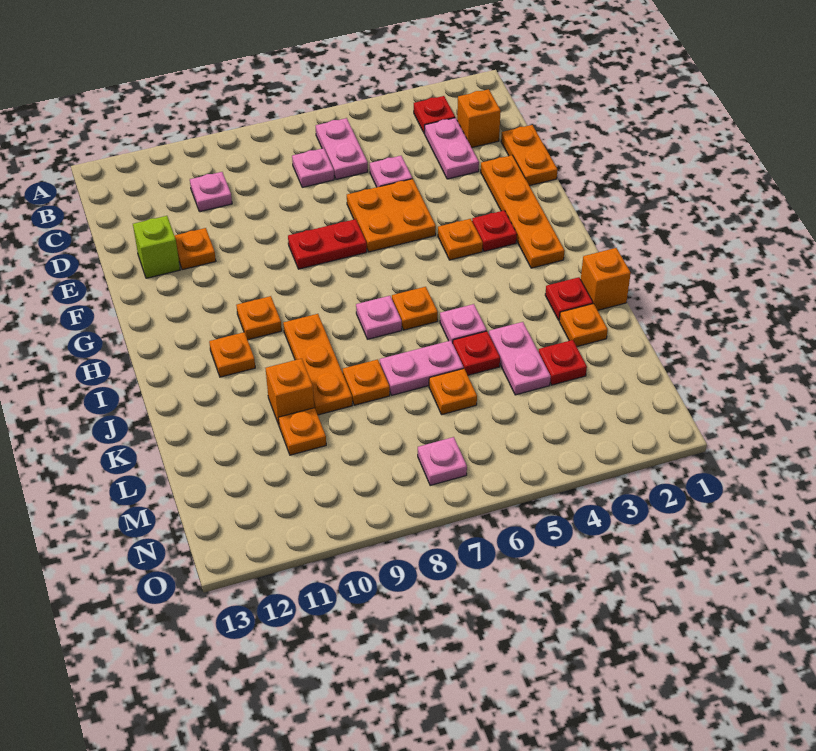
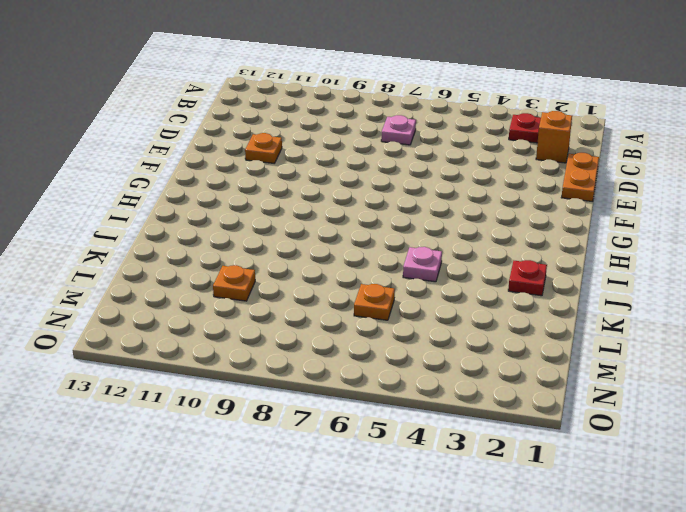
none -> pink 1x2 plate [316,118,368,179]
none -> pink 1x2 plate [425,118,479,179]
none -> pink 1x1 plate [190,172,232,212]
none -> pink 1x1 plate [370,156,412,187]

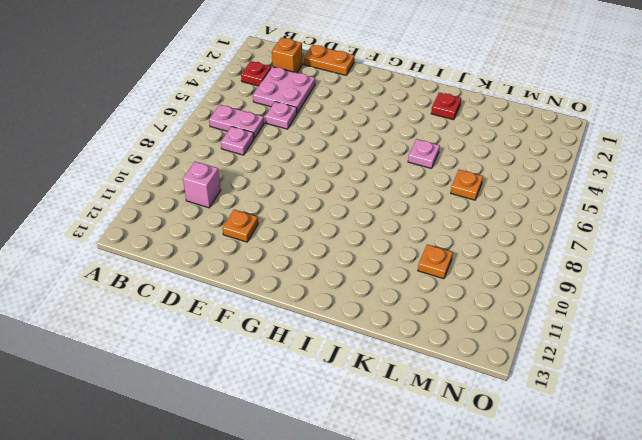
pink 2x2 plate [253,67,315,113] -> pink 1x2 plate [425,118,479,179]
pink 1x1 brick [183,162,221,208] -> pink 1x1 plate [190,172,232,212]
none -> orange 1x4 plate [481,155,565,268]
none -> orange 2x2 plate [347,179,436,252]
none -> lime 1x1 brick [133,216,180,278]
none -> red 1x2 plate [288,219,367,269]

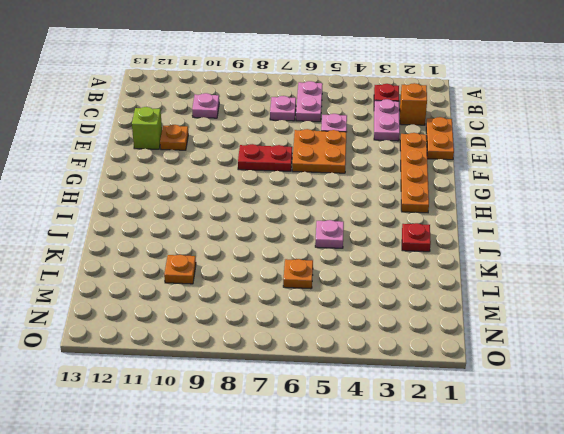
none -> red 1x1 plate [472,210,517,251]
none -> orange 1x1 plate [438,219,483,260]
none -> orange 1x1 plate [236,296,282,340]
none -> orange 1x1 plate [392,287,438,330]

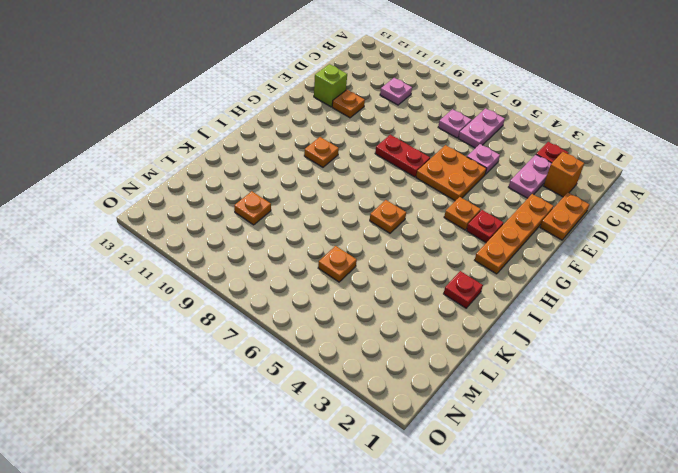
none -> pink 1x1 plate [356,296,402,339]
none -> orange 1x3 plate [283,314,352,415]
none -> orange 1x1 plate [209,332,255,377]
none -> orange 1x1 brick [581,248,631,310]

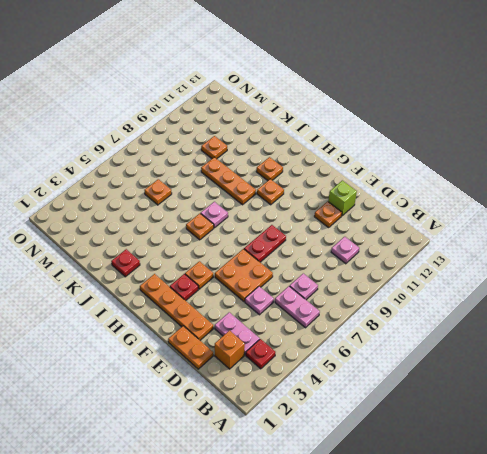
none -> orange 1x1 brick [581,248,631,310]
none -> pink 1x1 plate [440,304,487,343]
none -> orange 1x1 plate [559,304,608,347]
none -> pink 1x2 plate [489,322,551,395]

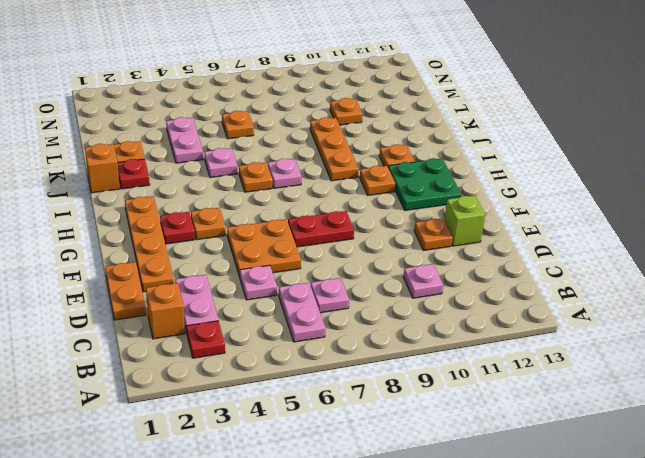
green 2x2 plate [388,158,461,210] -> none
none -> red 1x1 plate [453,331,500,375]
none -> pink 1x2 plate [380,341,464,395]
none -> orange 1x1 plate [343,359,390,405]
none -> orange 1x1 brick [266,359,314,425]

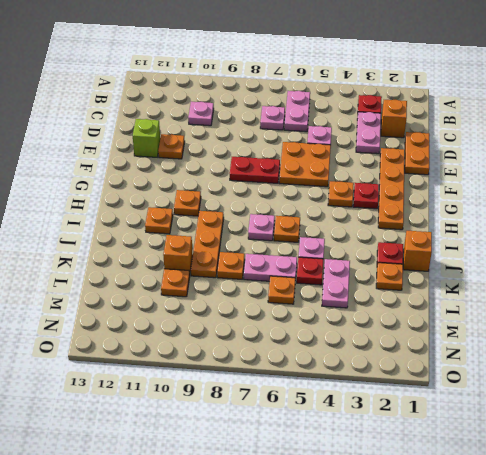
none -> red 1x1 plate [539,340,587,385]
none -> pink 1x1 plate [418,437,467,486]

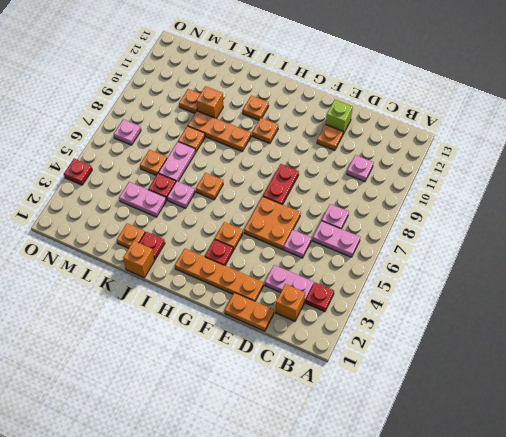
red 1x1 plate [64,159,92,185] -> red 1x1 plate moved to [539,340,587,385]
none -> pink 1x1 plate [356,296,402,339]

